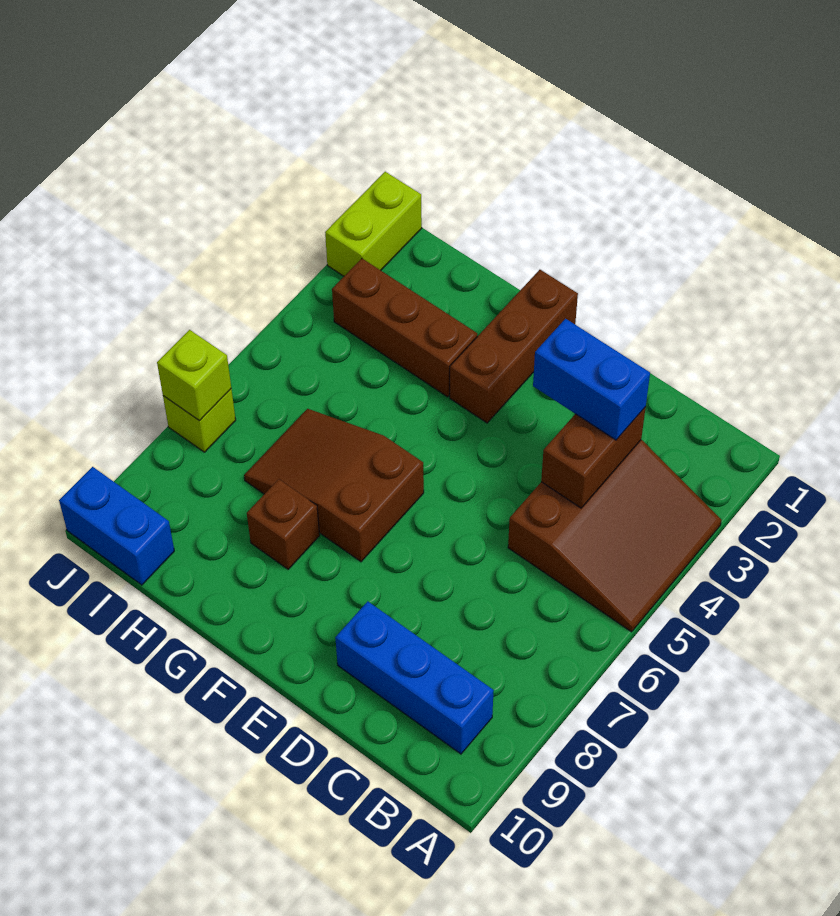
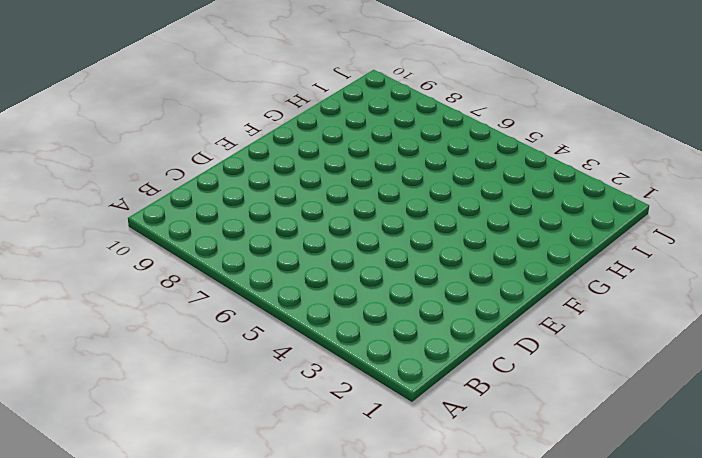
none -> brown 3x3 slope [508,440,721,632]
none -> blue 1x3 brick [335,601,494,754]
none -> brown 1x3 brick [450,270,578,423]

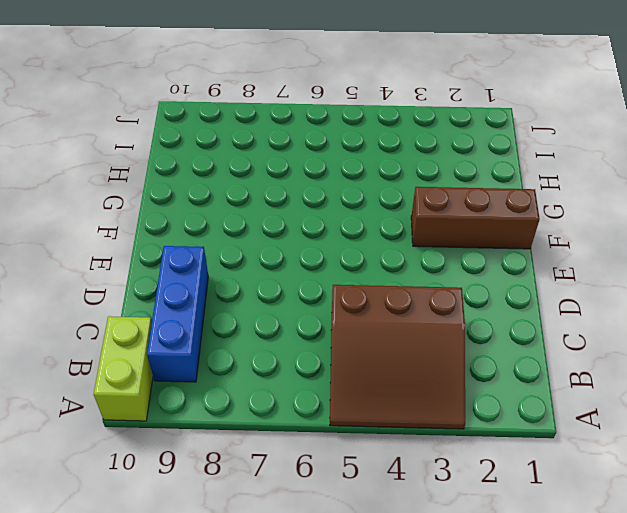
lime 1x2 brick [94,316,153,421] -> lime 1x2 brick turned to [325,172,422,276]
none -> brown 2x3 slope [244,409,424,562]
none -> brown 1x3 brick [332,259,477,397]
none -> brown 1x1 brick [247,479,320,569]

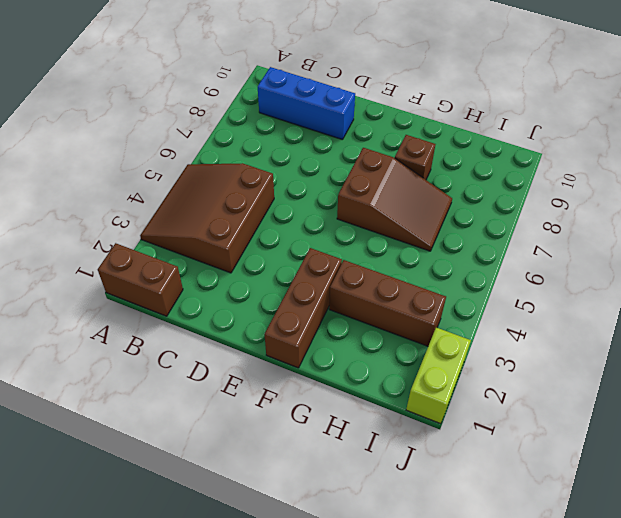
brown 1x2 brick [98,243,183,316] -> brown 1x2 brick turned to [541,407,646,508]
none -> blue 1x2 brick [59,467,174,585]
none -> lime 1x1 brick [163,389,236,452]
none -> lime 1x1 brick [157,330,231,421]

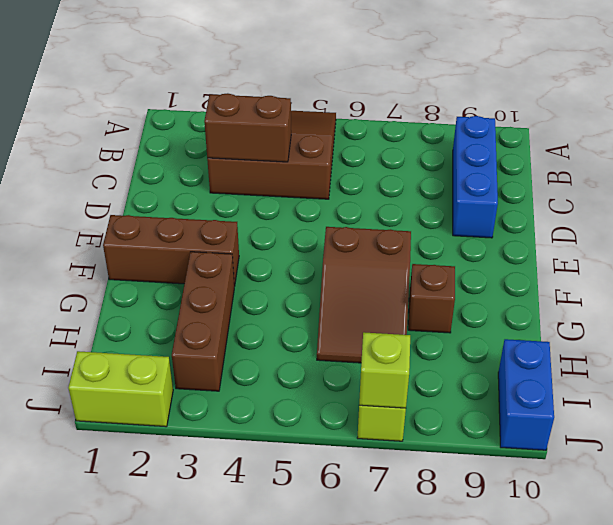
none -> blue 1x2 brick [533,319,650,440]

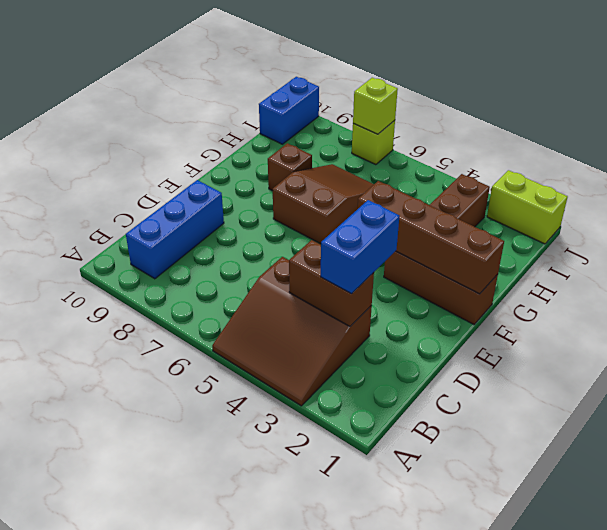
brown 1x4 brick [358,181,504,294] -> none

